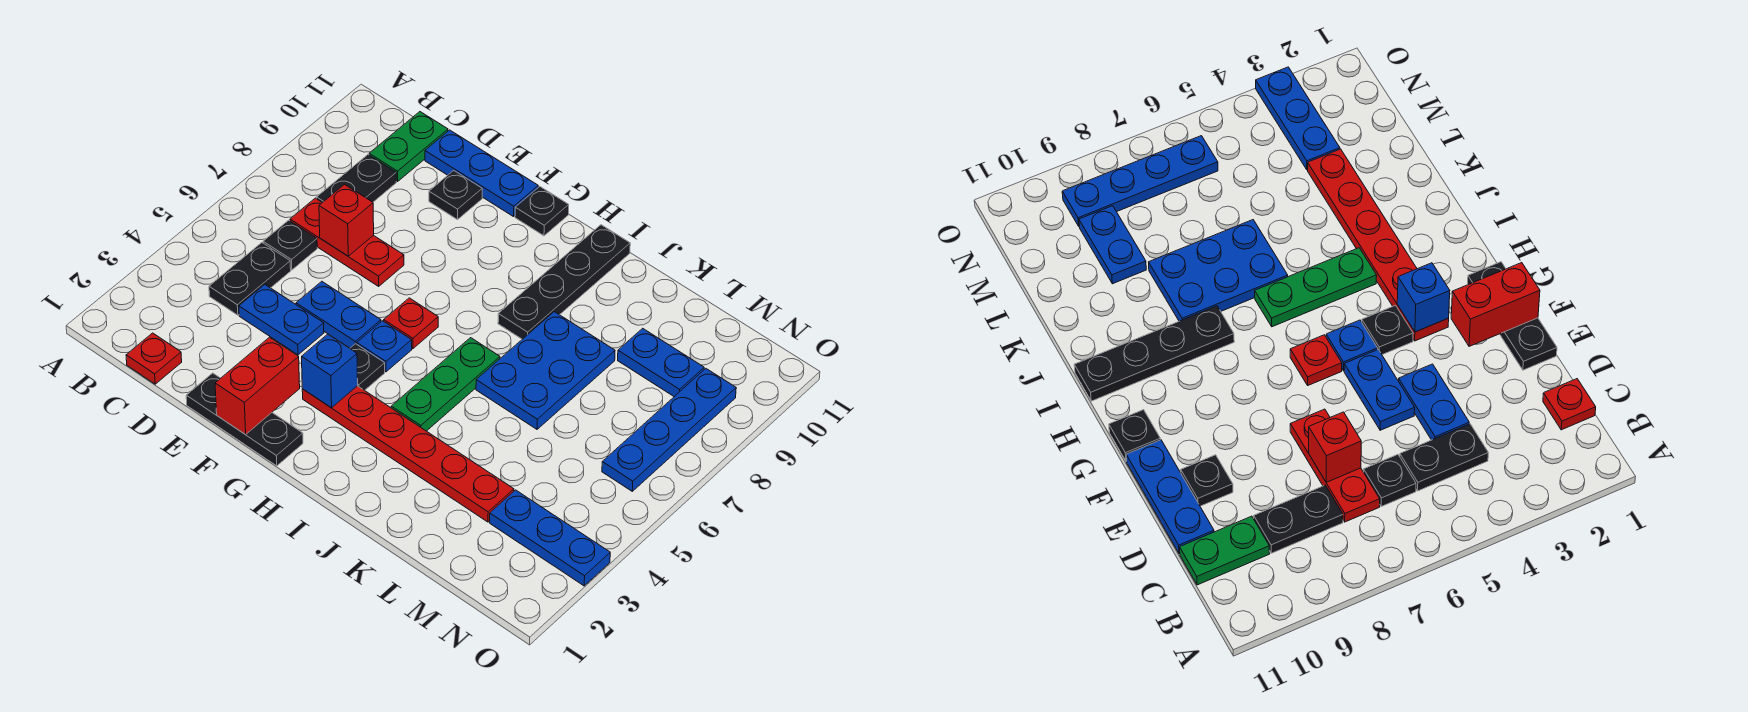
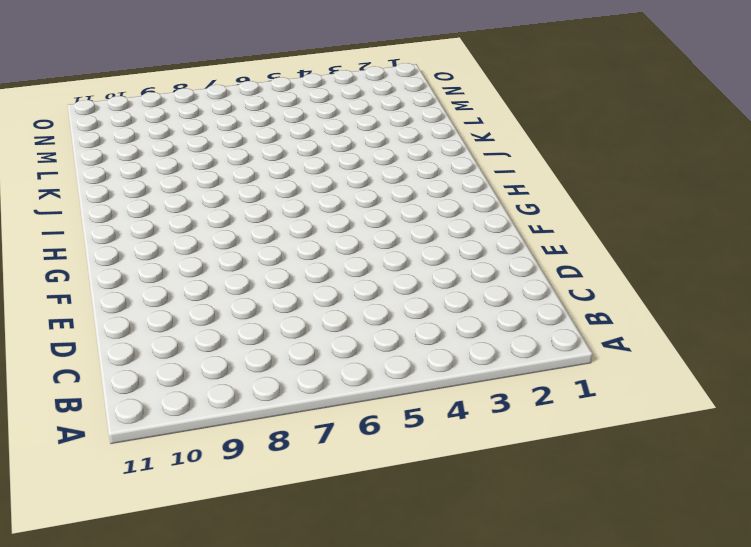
none -> red 1x1 plate [126,333,182,384]
none -> black 1x2 plate [209,243,291,315]
none -> black 1x1 plate [263,220,317,270]

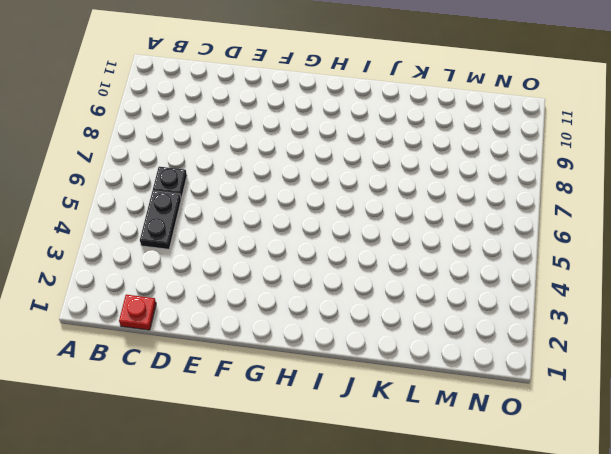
none -> red 1x3 plate [290,198,404,286]
none -> black 1x2 plate [317,155,396,203]
none -> green 1x2 plate [369,112,448,182]

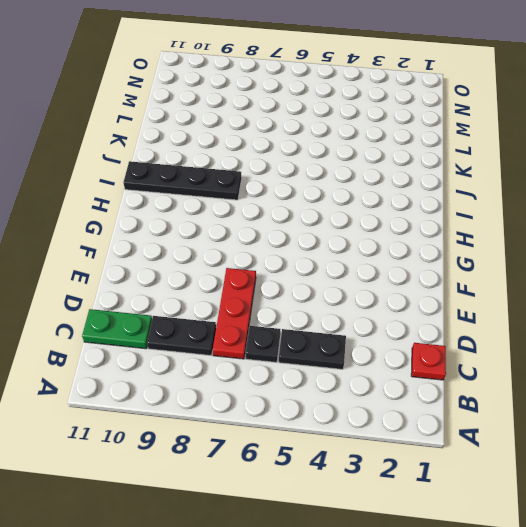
none -> blue 1x2 plate [239,284,324,355]
none -> blue 1x3 plate [425,130,538,217]
none -> black 1x3 plate [186,373,303,466]

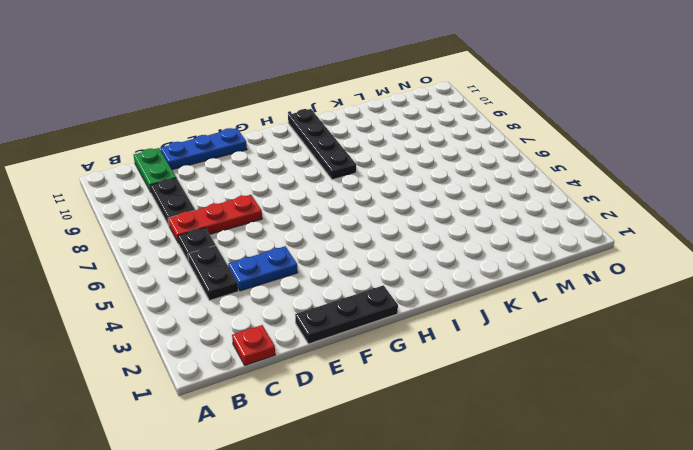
none -> blue 1x2 plate [296,281,381,348]
none -> black 1x1 plate [429,170,482,220]
none -> red 1x6 plate [302,386,514,522]

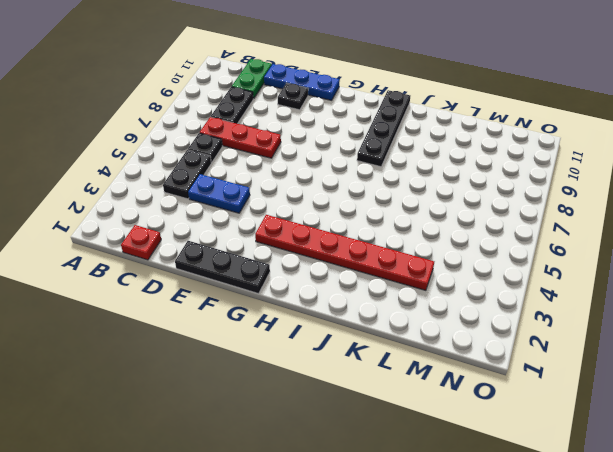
none -> blue 1x2 plate [296,281,381,348]
none -> black 1x1 plate [350,344,385,390]
none -> blue 1x1 plate [357,321,412,372]

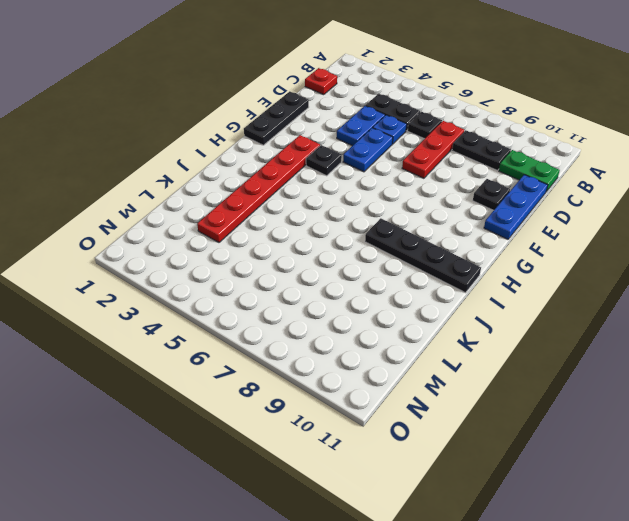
blue 1x1 plate [373,115,407,144] -> blue 1x1 plate moved to [357,321,412,372]
none -> red 1x1 plate [384,298,438,349]
none -> black 1x1 plate [515,187,569,236]
none -> green 1x3 plate [391,338,500,431]

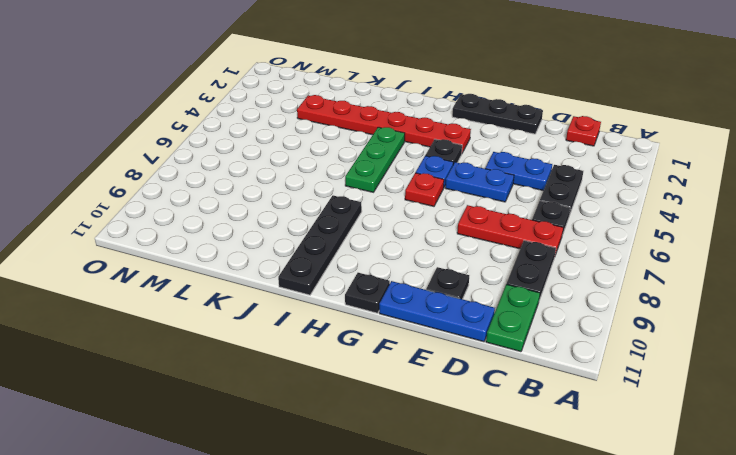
none -> blue 2x3 plate [476,312,615,429]
none -> blue 1x2 plate [618,328,704,397]
none -> blue 1x3 plate [490,490,610,586]

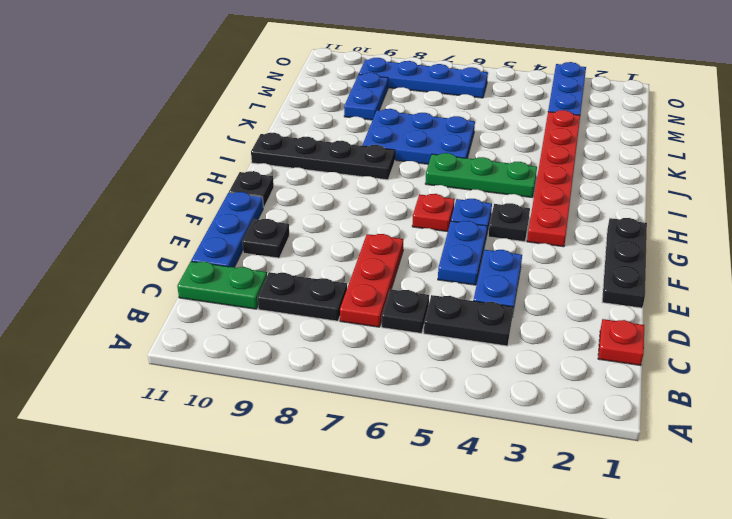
none -> red 1x1 brick [319,184,374,256]
none -> red 1x2 brick [215,337,300,435]
none -> blue 1x1 brick [302,334,358,408]

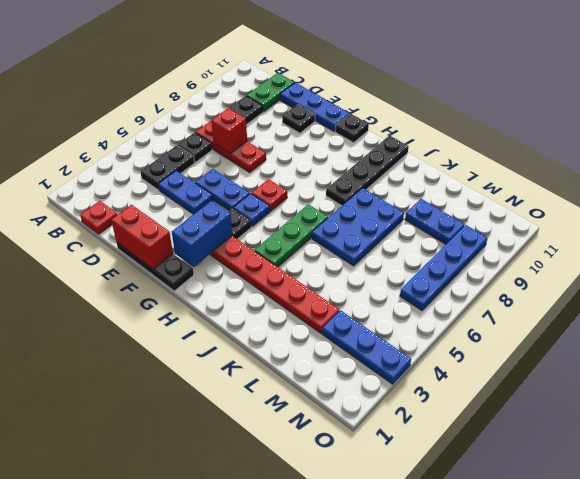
red 1x2 brick [111,205,173,269] -> red 1x2 brick turned to [215,337,300,435]
blue 1x2 brick [172,201,232,267] -> blue 1x1 brick [302,334,358,408]

